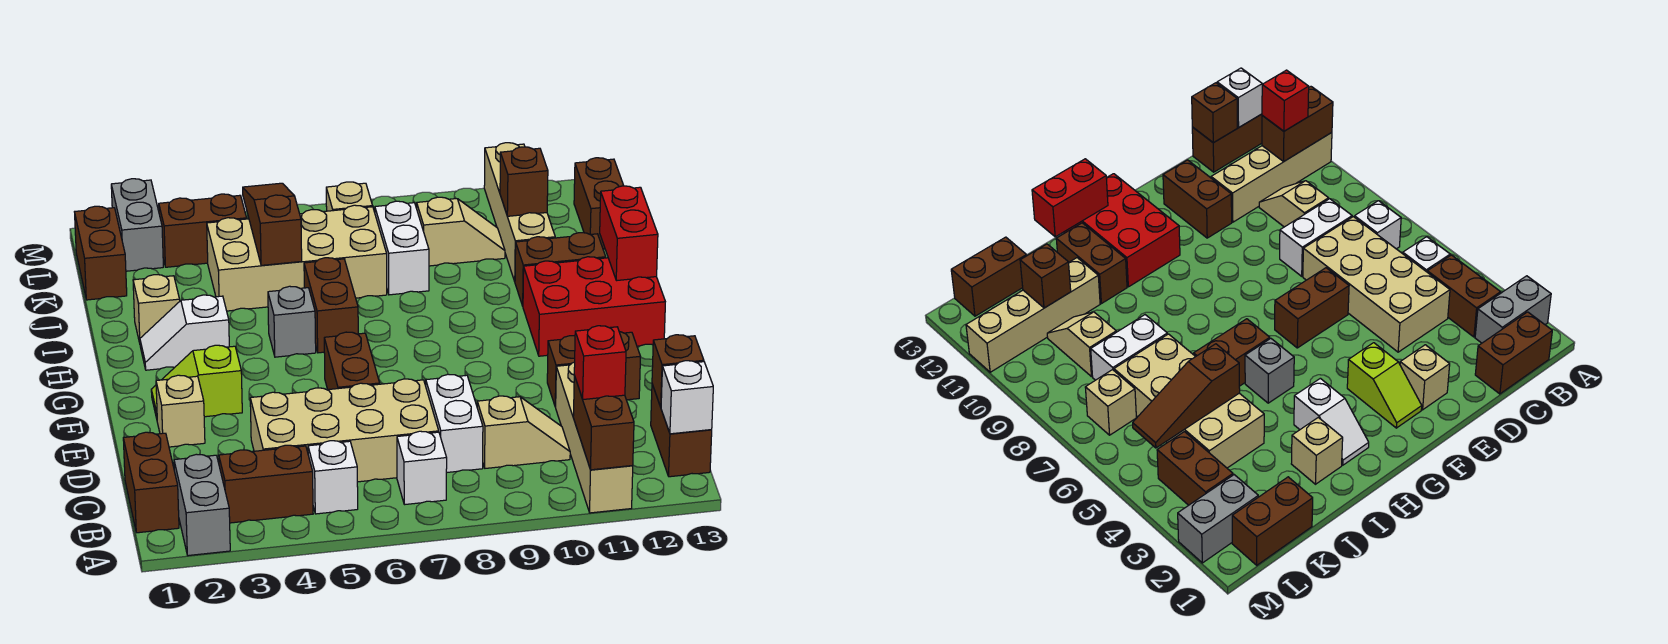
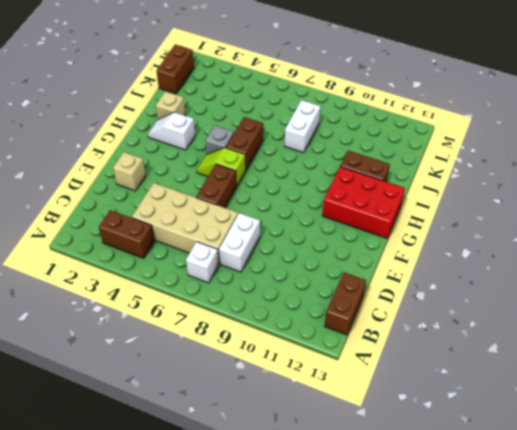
lime 1x2 slope [197,148,246,186] -> lime 1x2 slope moved to [151,345,242,418]
none -> grey 1x2 brick [174,454,230,556]
none -> tan 1x4 brick [556,362,633,513]
none -> brown 1x2 brick [123,432,179,533]
none -> white 1x1 brick [308,441,358,514]

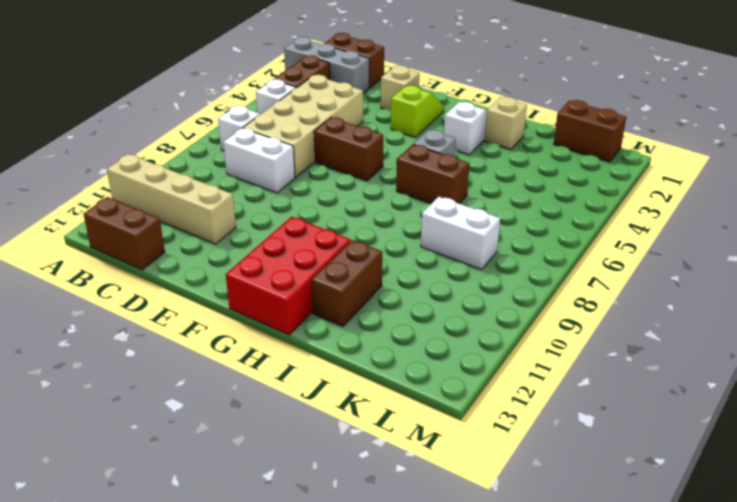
grey 1x3 brick [284,37,369,93] -> grey 1x2 brick [174,454,230,556]
none -> tan 1x2 slope [477,396,570,468]
none -> brown 1x2 brick [547,332,640,407]
none -> tan 2x4 brick [207,205,387,311]
none -> tan 1x4 brick [484,143,555,281]

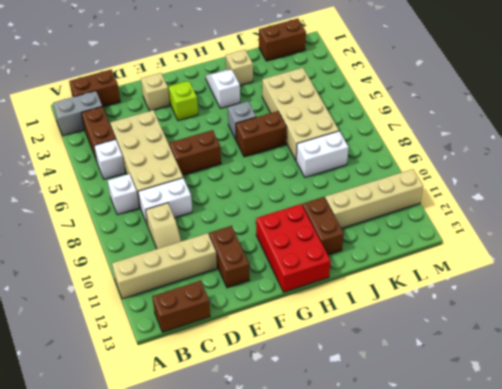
none -> tan 1x2 slope [417,197,505,266]
none -> brown 1x2 brick [574,158,624,249]
none -> grey 1x2 brick [111,179,163,271]
none -> brown 1x2 brick [159,194,247,267]

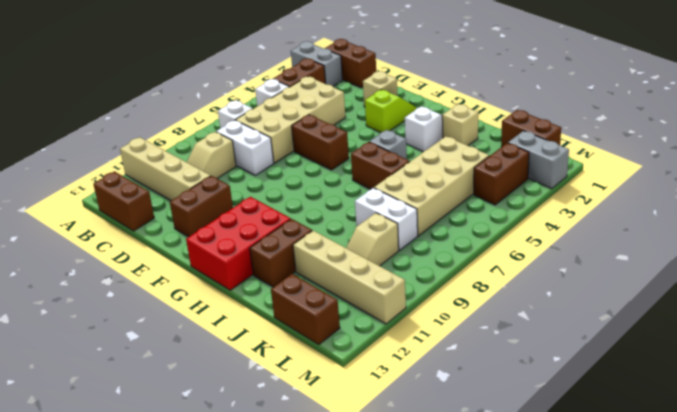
none -> tan 1x1 brick [326,182,373,211]
none -> brown 1x2 brick [573,376,634,470]
none -> white 1x1 brick [661,361,713,434]
none -> brown 1x1 brick [652,335,704,407]

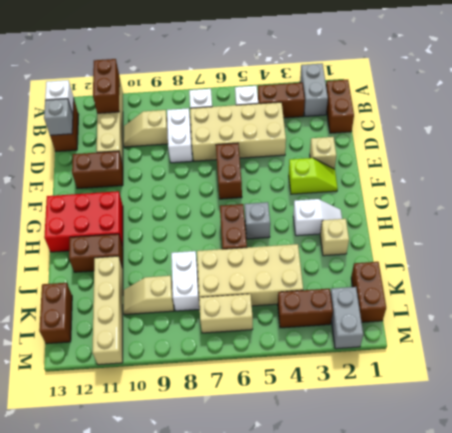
grey 1x1 brick [44,99,73,135] -> brown 1x1 brick [652,335,704,407]
tan 1x2 brick [199,294,253,333] -> tan 1x1 brick [326,182,373,211]
none -> red 1x2 brick [600,186,658,281]
none -> brown 1x3 slope [243,183,302,265]
none -> brown 1x1 brick [500,147,548,216]
none -> red 1x1 brick [574,326,626,399]

